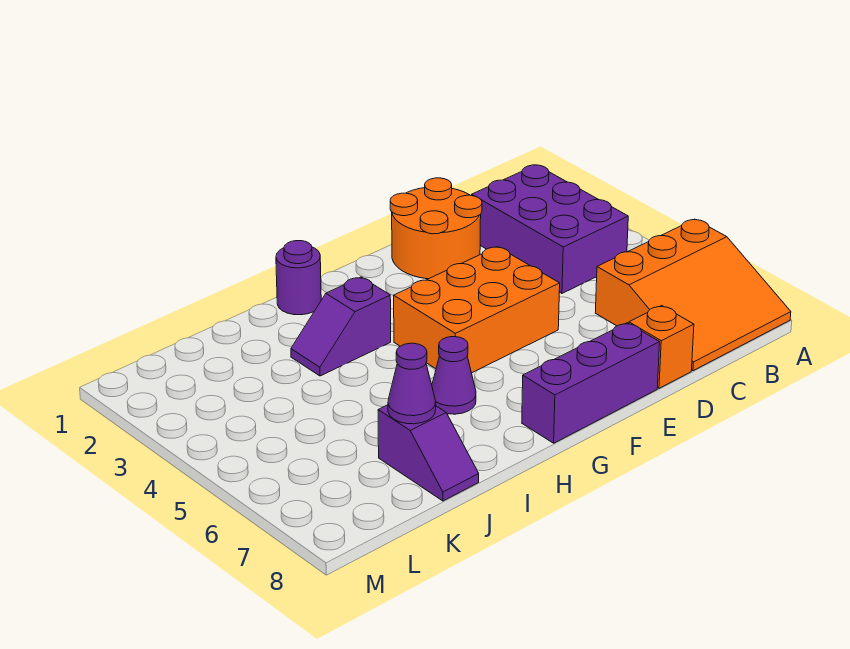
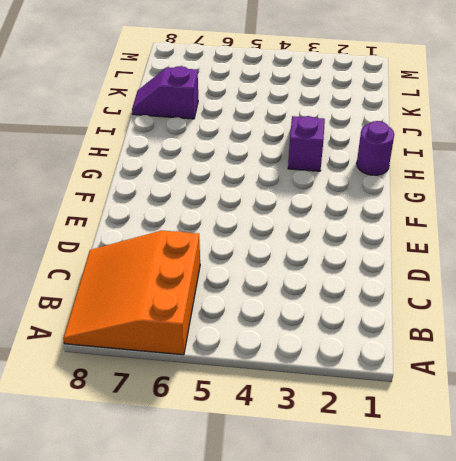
none -> purple 2x3 brick [472,165,628,293]
none -> orange 2x2 round brick [390,178,482,279]

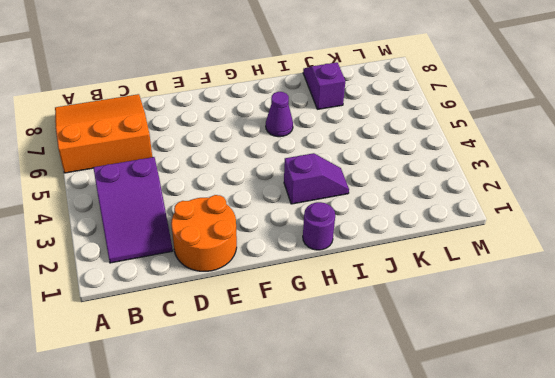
purple 2x3 slope [93,157,173,263] -> purple 2x3 brick [472,165,628,293]
none -> orange 1x1 brick [629,306,694,388]
none -> orange 2x3 brick [394,247,560,373]

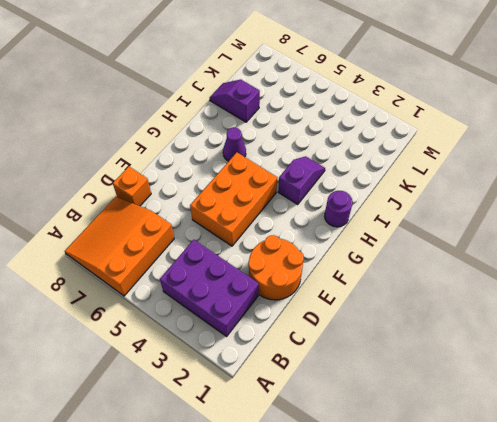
none -> purple 1x3 brick [522,323,660,443]
none -> purple 1x1 cone [388,343,436,424]

